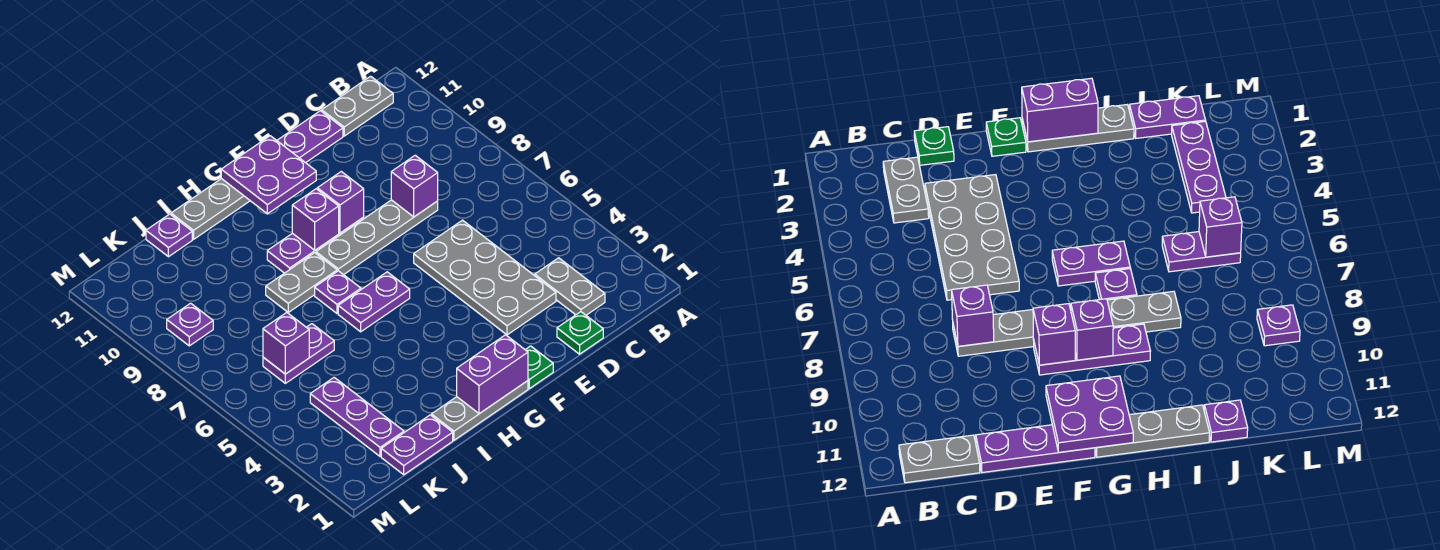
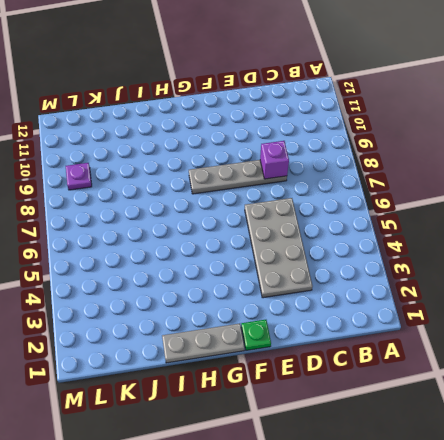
none -> grey 1x2 plate [322,76,393,136]
none -> grey 1x2 plate [535,258,605,315]
none -> green 1x1 plate [557,312,603,354]

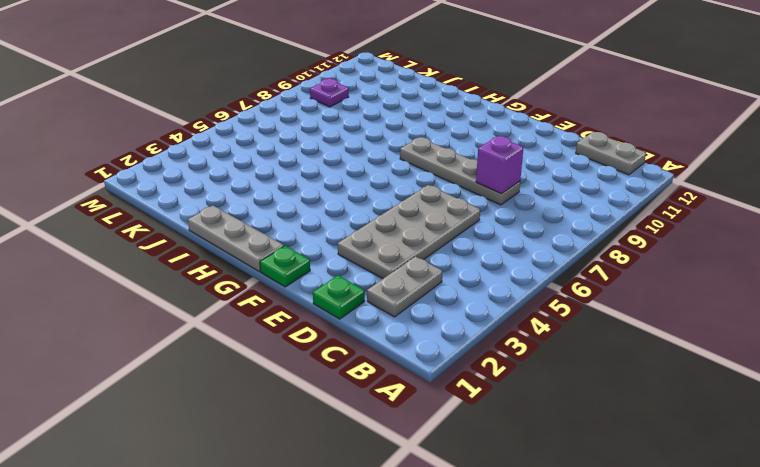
none -> purple 1x3 plate [277,111,343,163]
none -> purple 1x3 plate [267,217,364,273]
none -> purple 1x2 plate [338,272,410,332]

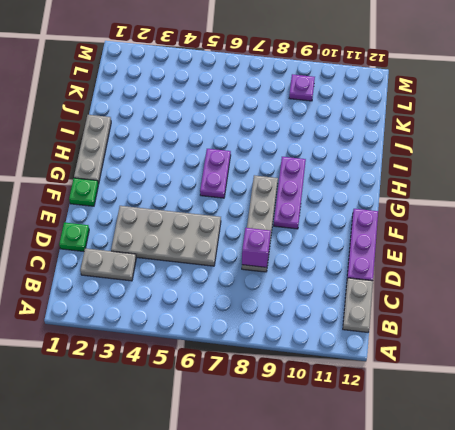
none -> grey 1x3 plate [171,179,250,239]
none -> purple 1x1 plate [315,271,361,313]
none -> grey 1x2 plate [266,253,337,312]

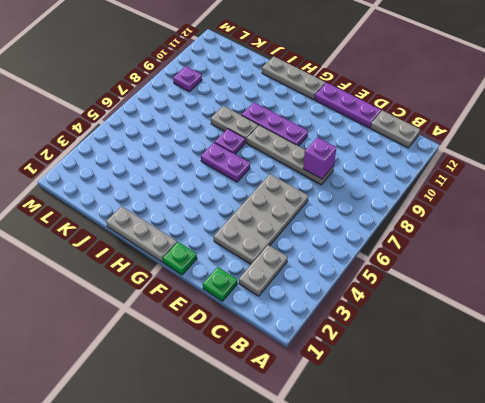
none -> purple 1x2 plate [381,415,453,475]
none -> purple 1x2 plate [263,324,334,383]
none -> purple 1x1 plate [146,214,192,257]

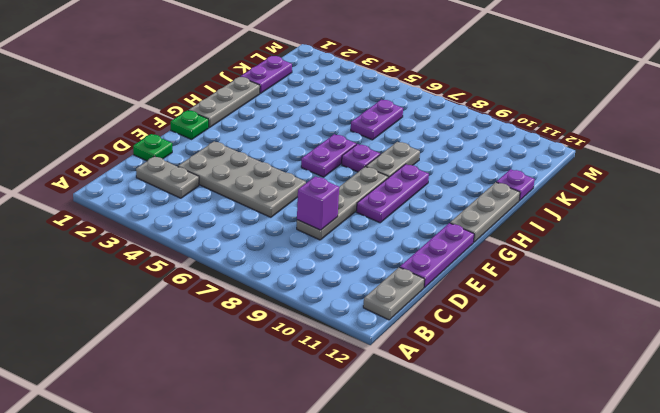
none -> purple 1x3 plate [310,378,404,456]
none -> purple 1x1 plate [167,303,213,346]
none -> purple 1x1 brick [317,172,364,233]

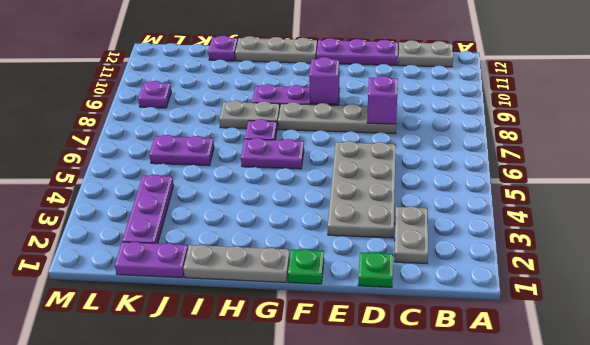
none -> purple 2x2 plate [221,136,316,214]
none -> purple 1x2 brick [457,335,528,414]
none -> purple 1x1 brick [292,189,339,250]

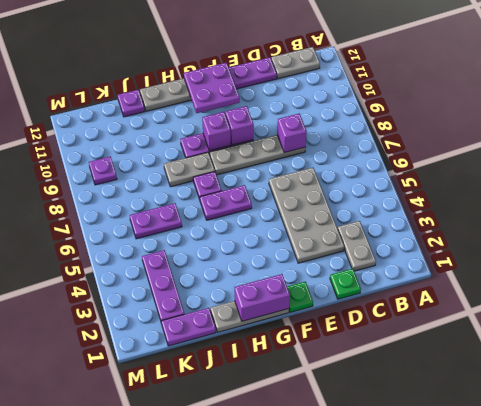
none -> purple 1x1 brick [263,312,309,374]

